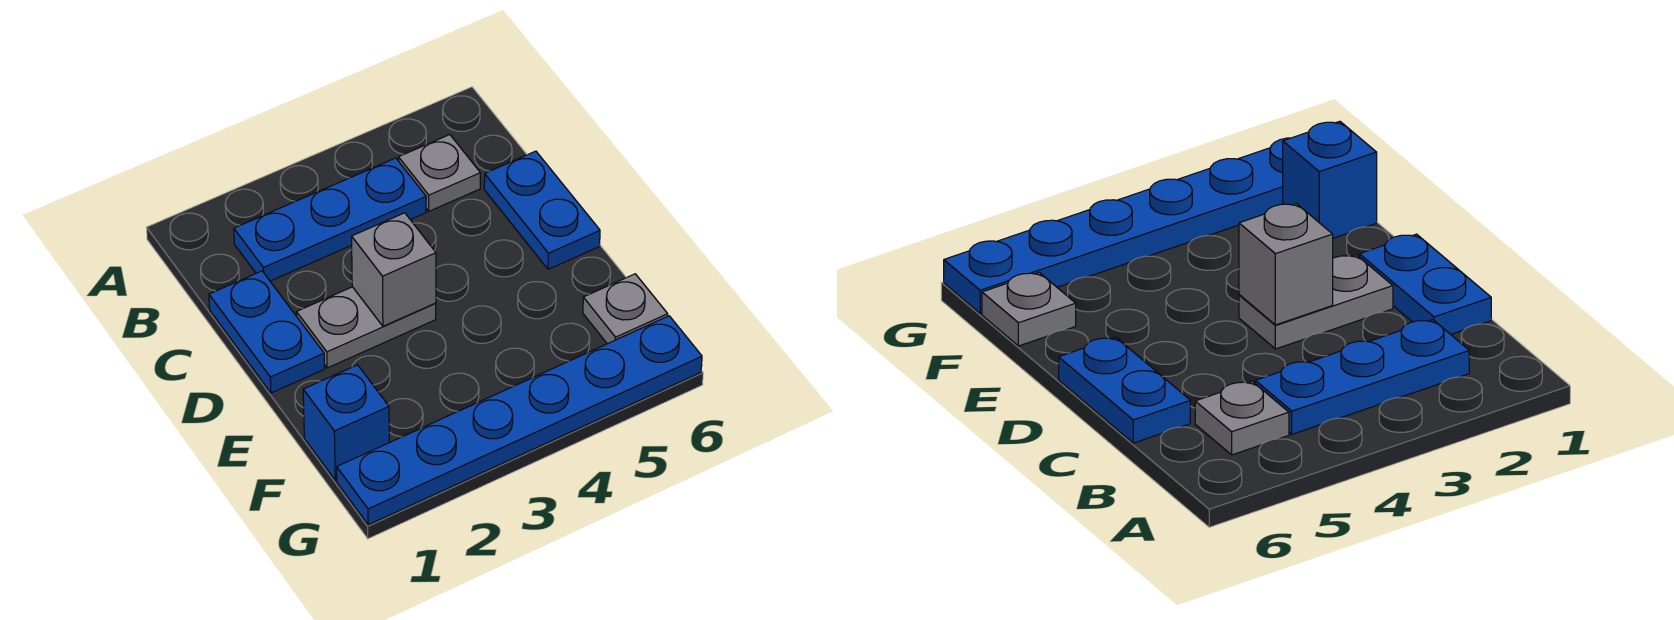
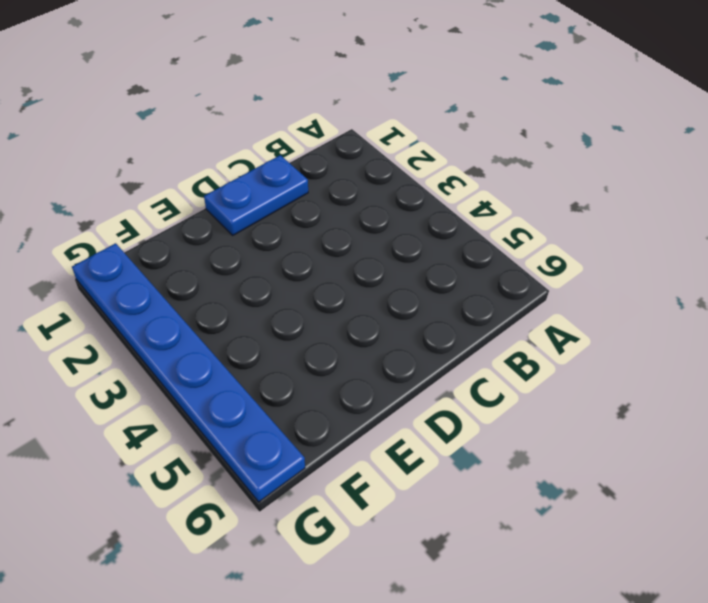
none -> blue 1x3 plate [234,158,426,281]
none -> grey 1x1 plate [398,135,480,211]

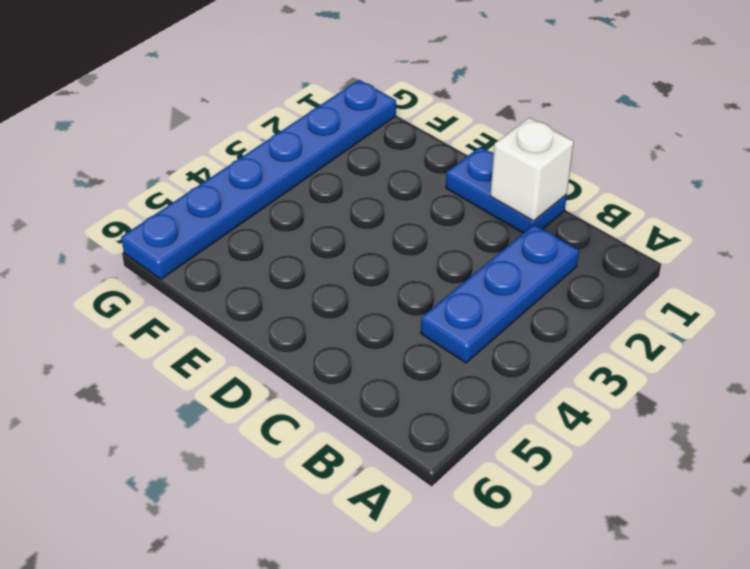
white 1x1 brick [490,118,574,221] -> none
none -> grey 1x1 plate [398,135,480,211]
none -> blue 1x2 plate [484,151,600,269]

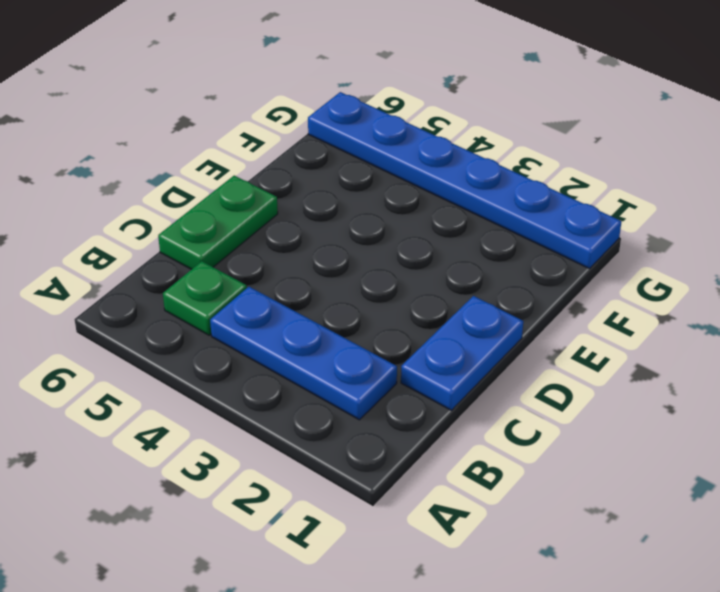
green 1x1 plate [163,261,247,335] -> grey 1x1 plate [398,135,480,211]
green 1x2 plate [158,176,278,269] -> blue 1x2 plate [484,151,600,269]
none -> grey 1x2 plate [296,287,436,368]
none -> blue 1x1 brick [303,365,389,480]

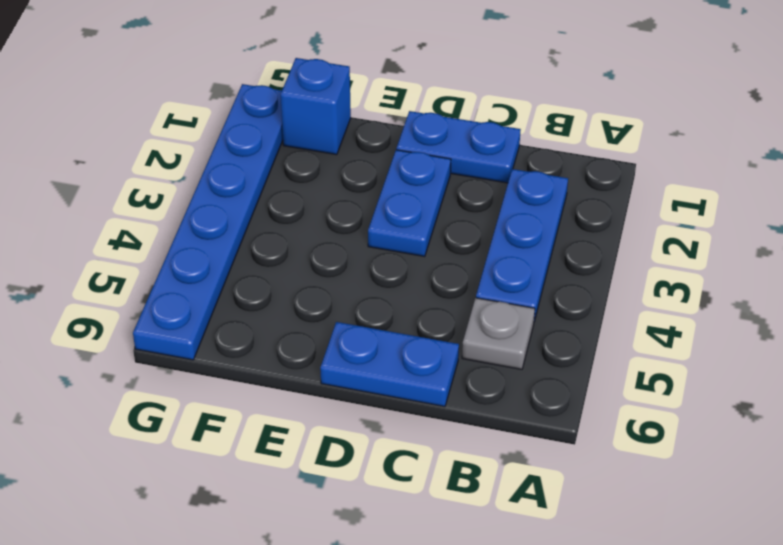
blue 1x2 plate [368,150,451,257] -> grey 1x2 plate [296,287,436,368]
none -> grey 1x1 plate [583,274,668,344]
none -> grey 1x1 brick [352,213,436,326]

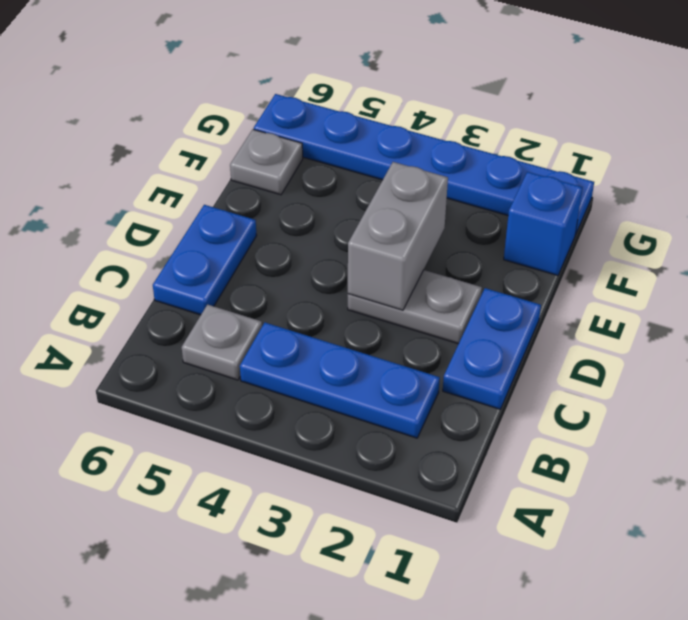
grey 1x2 brick [348,162,448,310] -> grey 1x1 brick [352,213,436,326]

